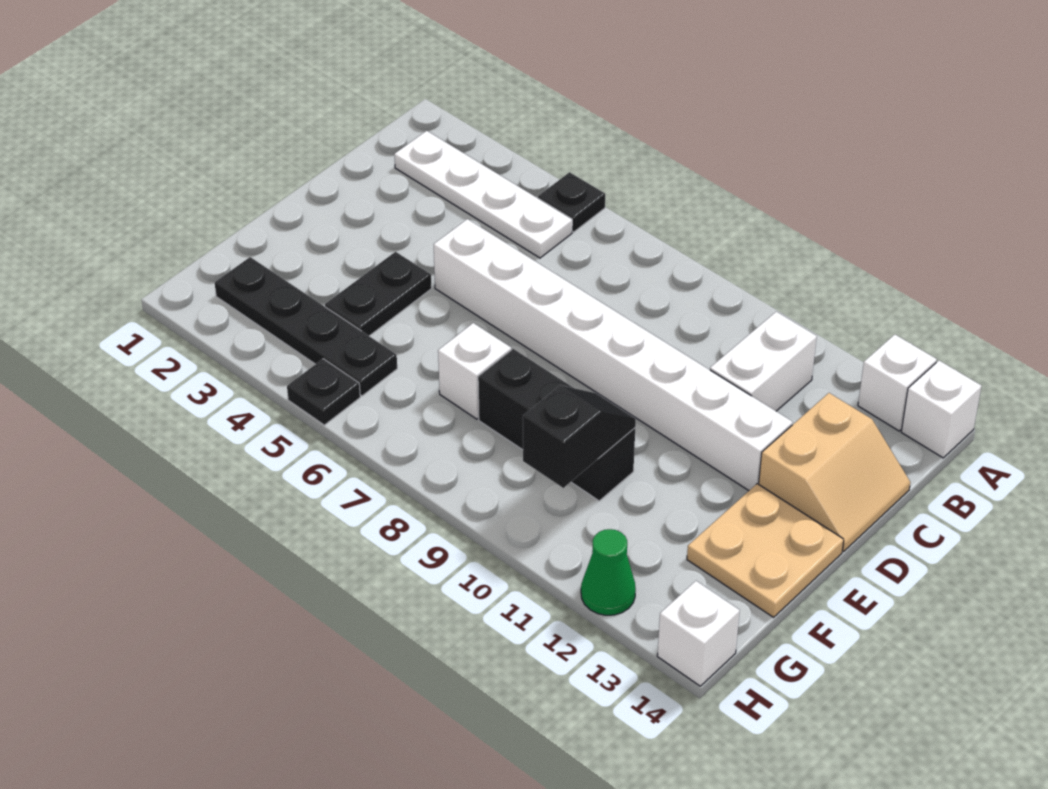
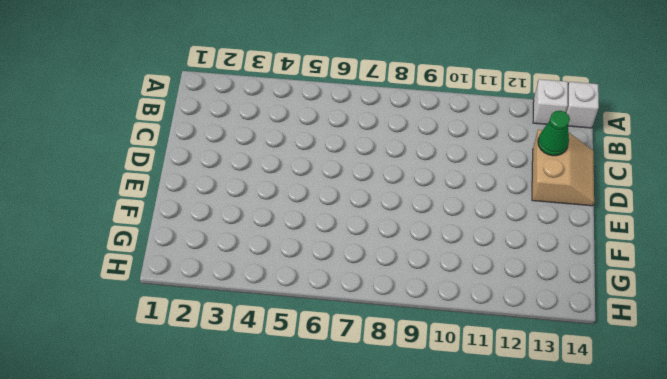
green 1x1 cone [538,111,570,156] -> green 1x1 cone moved to [581,529,636,615]
none -> black 1x1 plate [538,172,605,232]
none -> white 1x4 plate [394,131,572,258]
none -> white 1x2 brick [710,312,817,411]

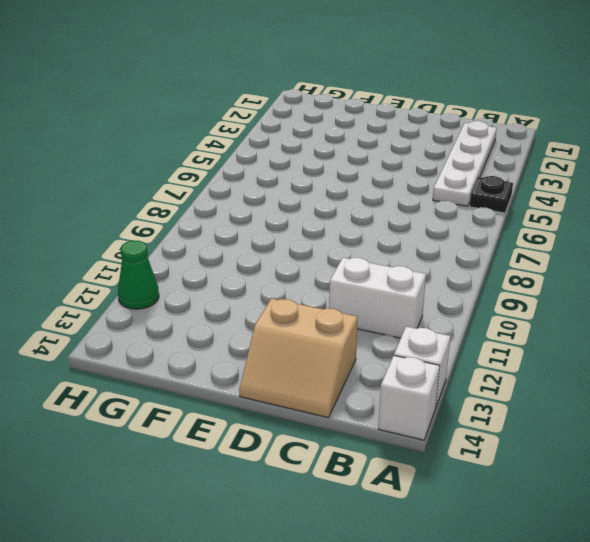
none -> white 1x8 brick [434,219,793,490]
none -> black 1x2 plate [325,252,432,336]
none -> tan 2x2 plate [687,484,844,617]

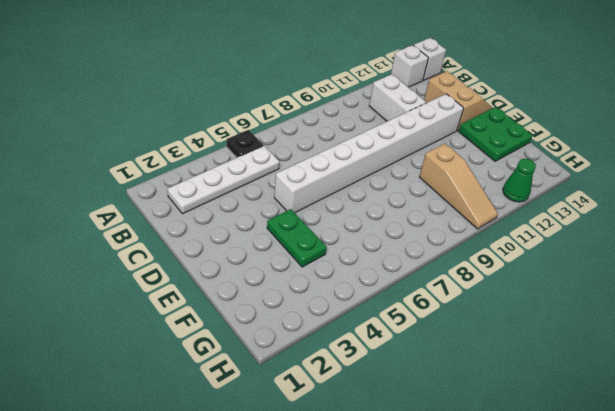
green 1x2 plate [267,209,327,267] -> black 1x2 plate [325,252,432,336]
green 2x2 plate [459,107,533,161] -> tan 2x2 plate [687,484,844,617]
tan 1x3 slope [419,144,498,229] -> black 1x3 brick [478,349,635,501]
none -> white 1x1 brick [438,323,511,419]
none -> black 1x4 plate [215,257,397,396]
none -> black 1x1 plate [287,359,360,425]

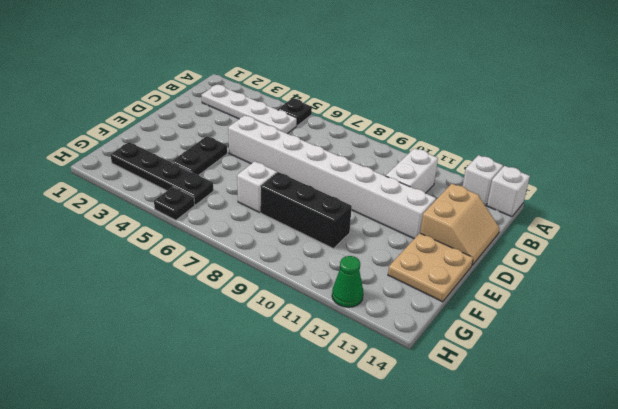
none -> white 1x1 brick [657,581,740,686]
none -> black 1x2 slope [523,385,636,488]

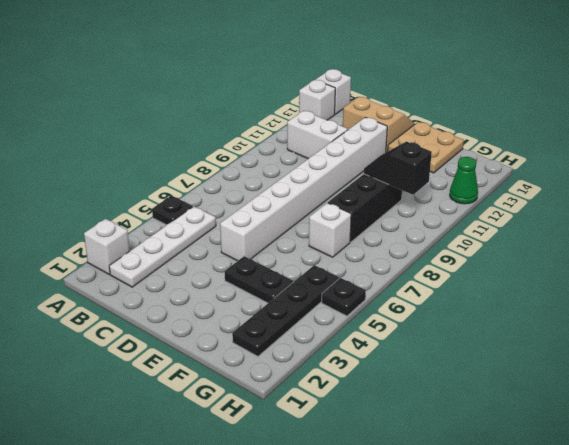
white 1x1 brick [84,219,130,274] -> white 1x1 brick moved to [657,581,740,686]

